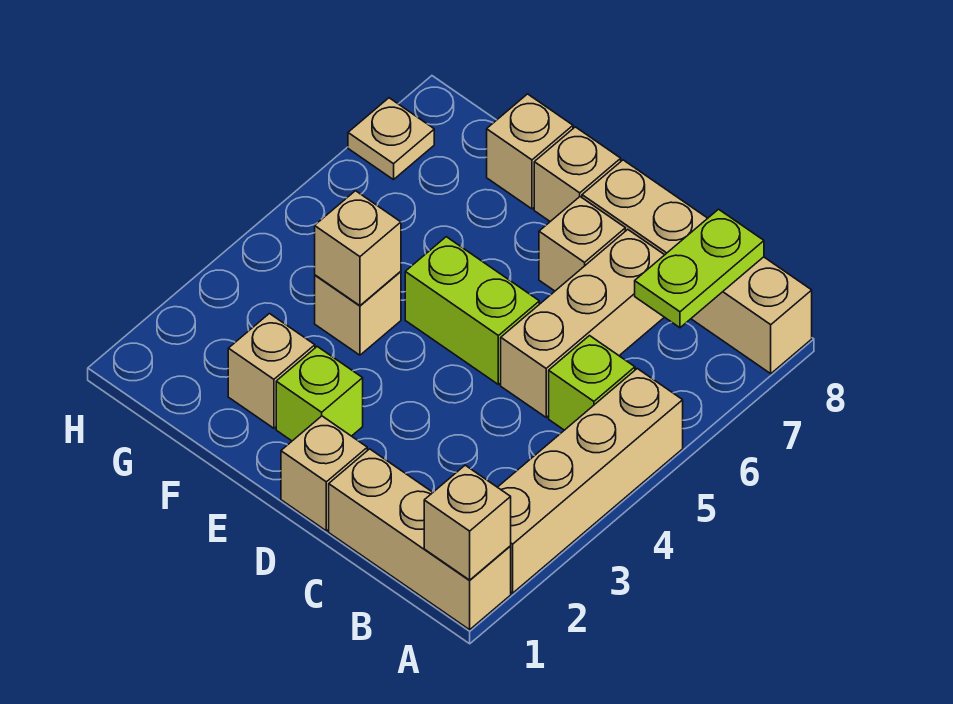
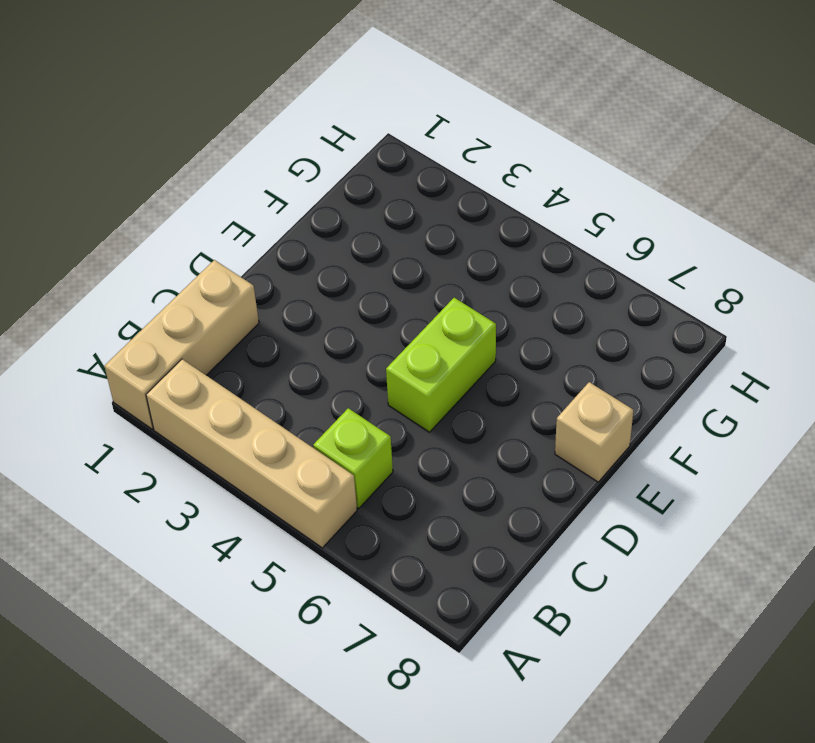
none -> tan 1x4 brick [582,160,812,374]
none -> tan 1x3 brick [501,230,664,417]
none -> tan 1x1 brick [281,416,367,531]

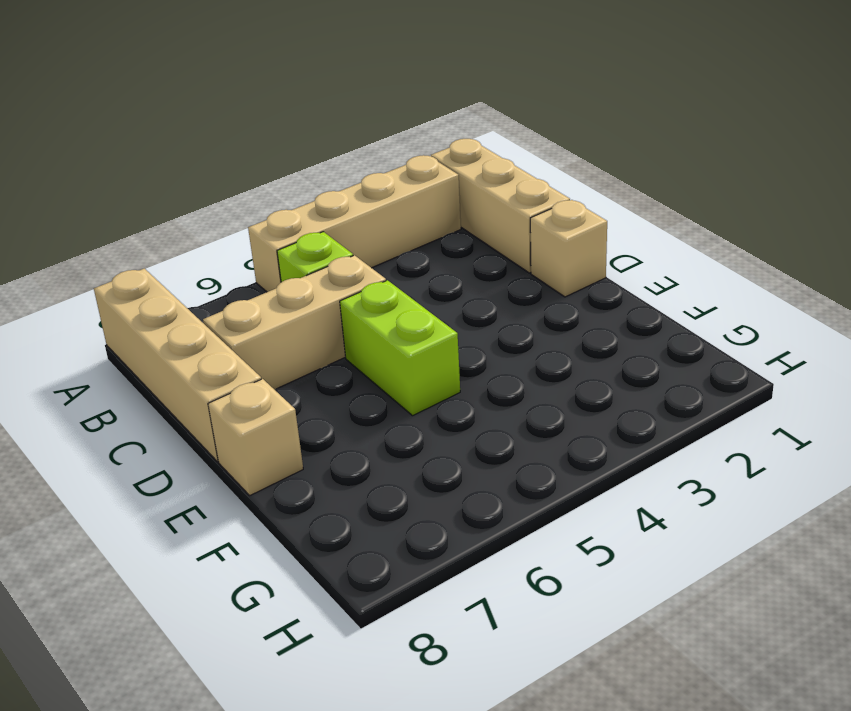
none -> tan 1x1 brick [539,197,625,291]
none -> lime 1x1 brick [276,347,363,441]
none -> tan 1x1 brick [228,314,315,428]

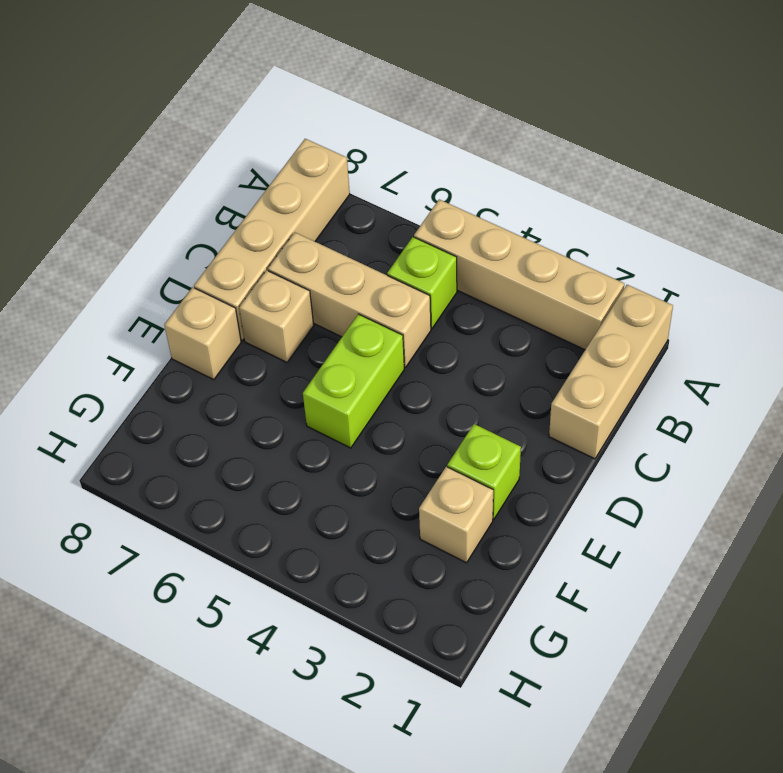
none -> tan 1x1 brick [281,416,367,531]
none -> tan 1x1 brick [315,271,401,355]
none -> tan 1x1 brick [487,94,573,209]

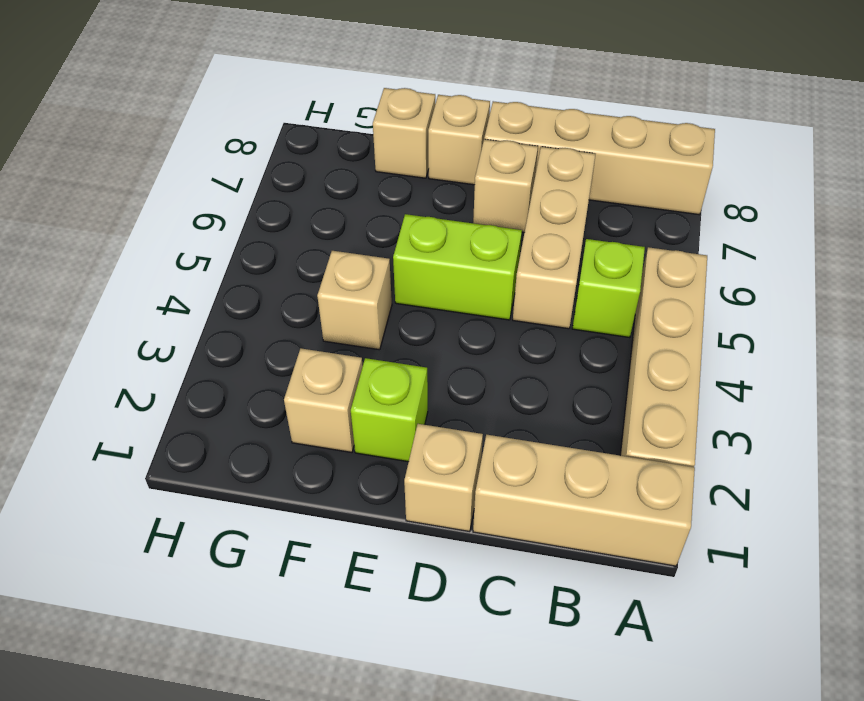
none -> tan 1x1 plate [348,98,434,180]
none -> tan 1x1 brick [424,465,511,580]
none -> lime 1x2 plate [635,209,764,328]

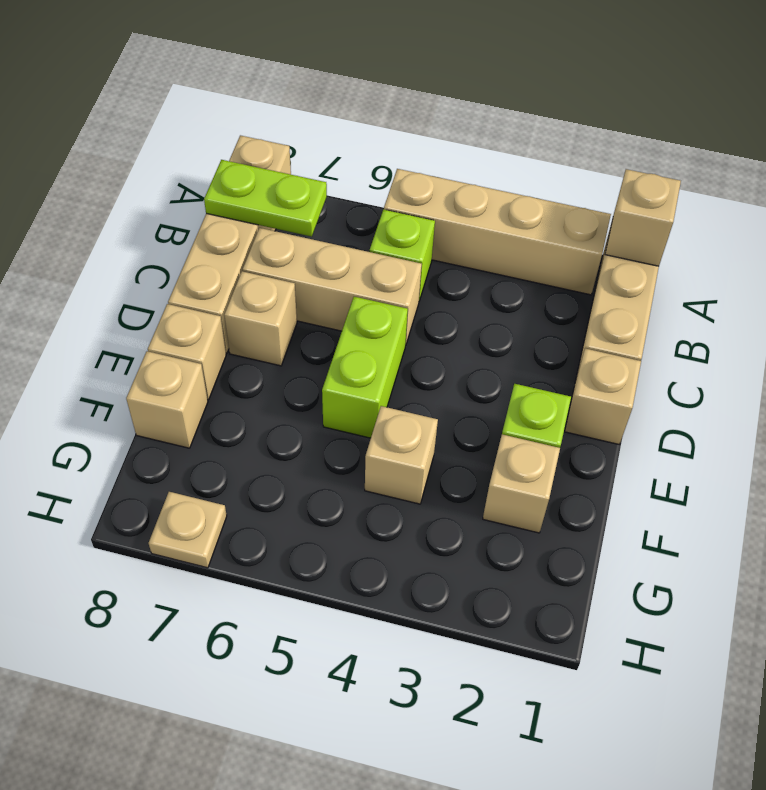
none -> tan 1x1 brick [315,191,401,306]

